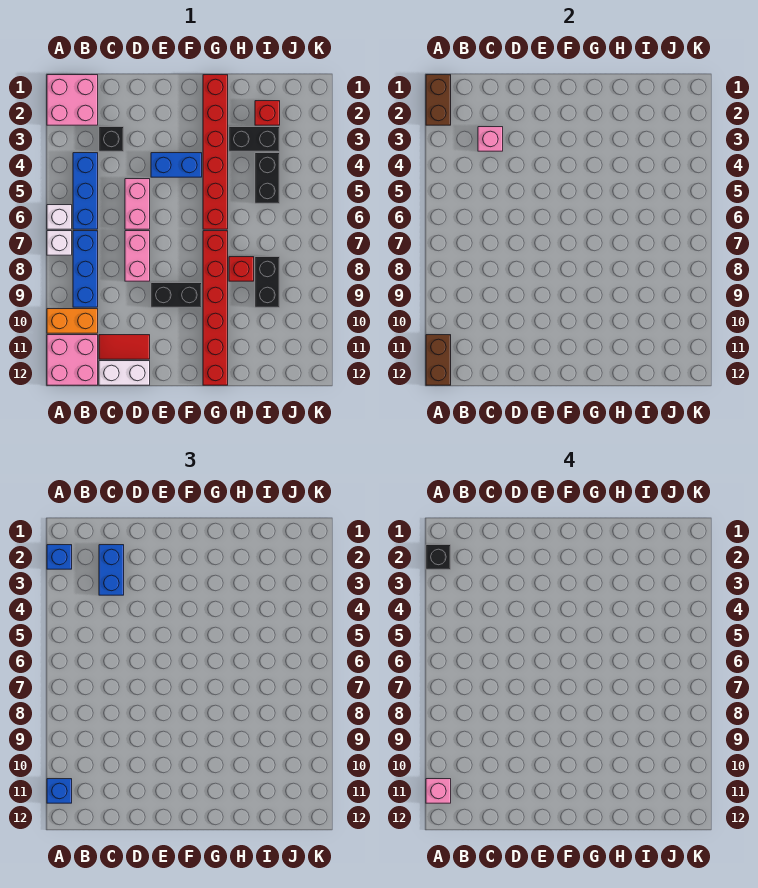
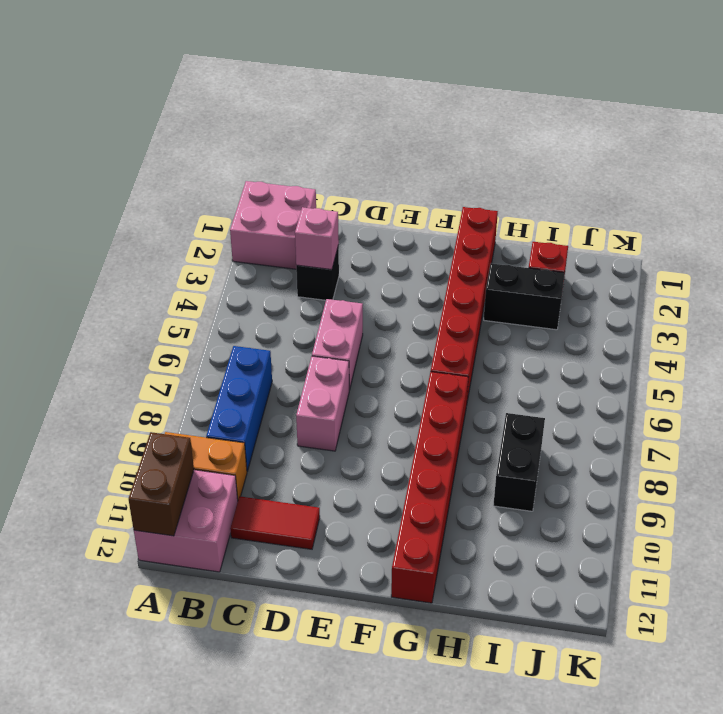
none -> white 1x1 brick [47,205,72,229]
none -> white 1x1 brick [47,231,72,255]
none -> blue 1x3 brick [73,153,98,229]

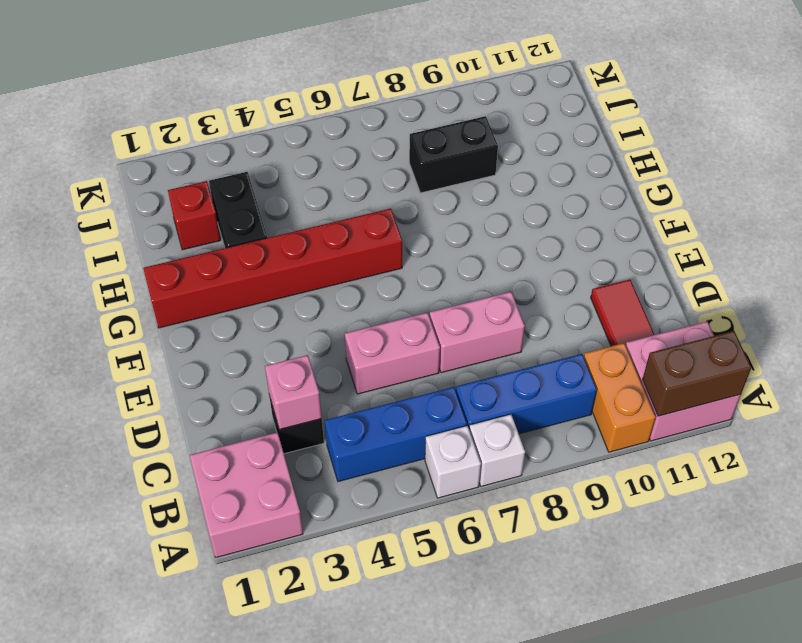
none -> white 1x2 brick [99,361,150,385]
none -> blue 1x2 brick [151,153,202,177]
none -> black 1x2 brick [151,283,202,307]

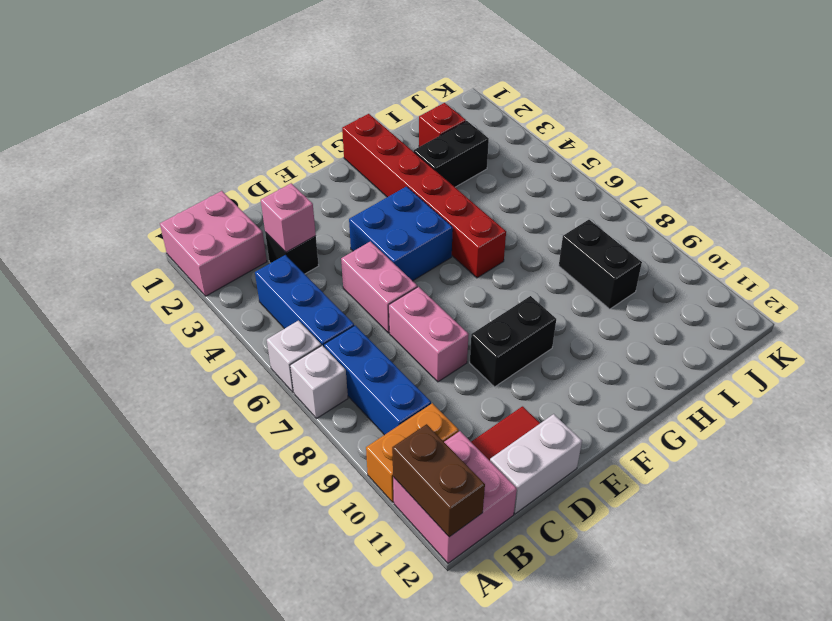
blue 2x2 brick [349,187,453,281] -> blue 1x2 brick [151,153,202,177]
none -> red 1x6 brick [203,231,228,385]
none -> red 1x1 brick [229,257,254,281]
none -> black 1x2 brick [255,153,280,203]

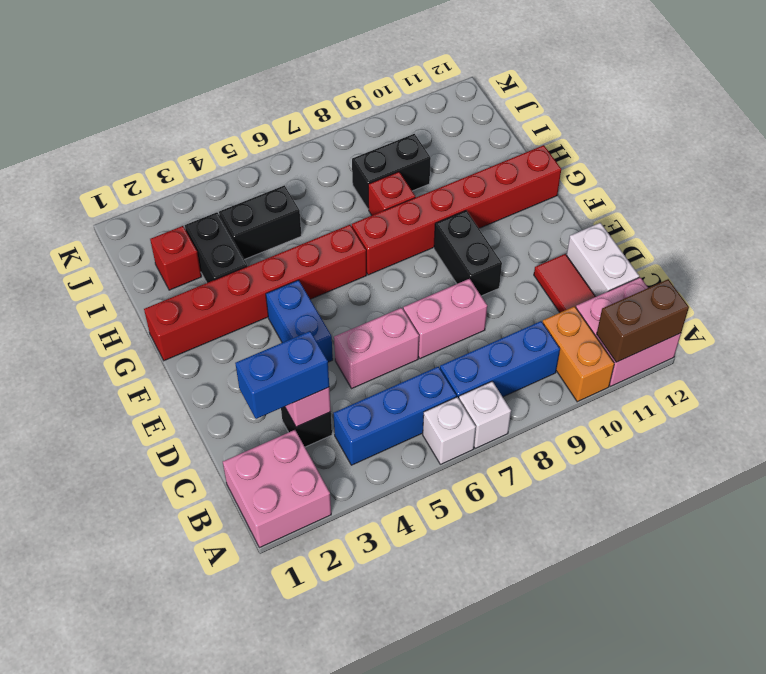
none -> brown 1x2 brick [426,75,451,125]
none -> blue 1x1 brick [47,545,72,569]
none -> blue 1x1 brick [47,779,72,803]

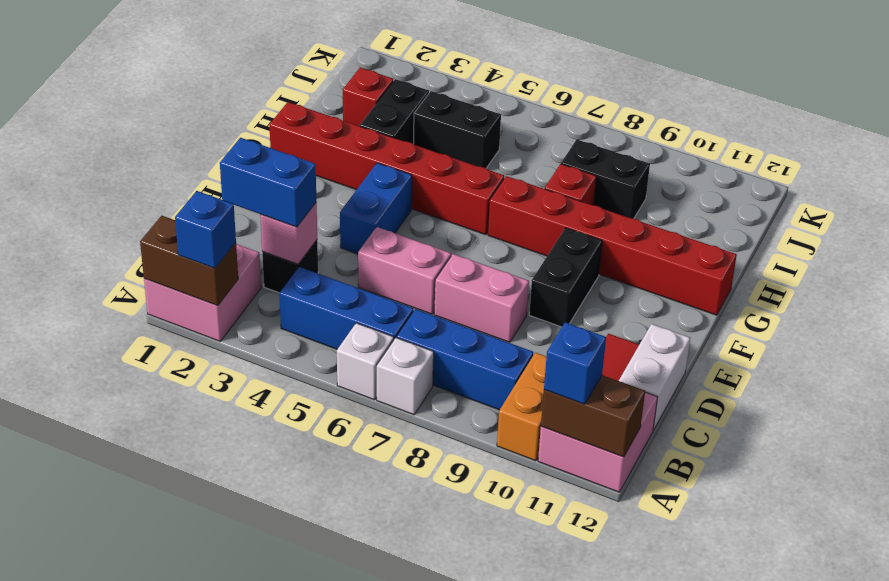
none -> black 1x1 brick [426,545,451,569]
none -> pink 1x1 brick [426,779,451,803]

